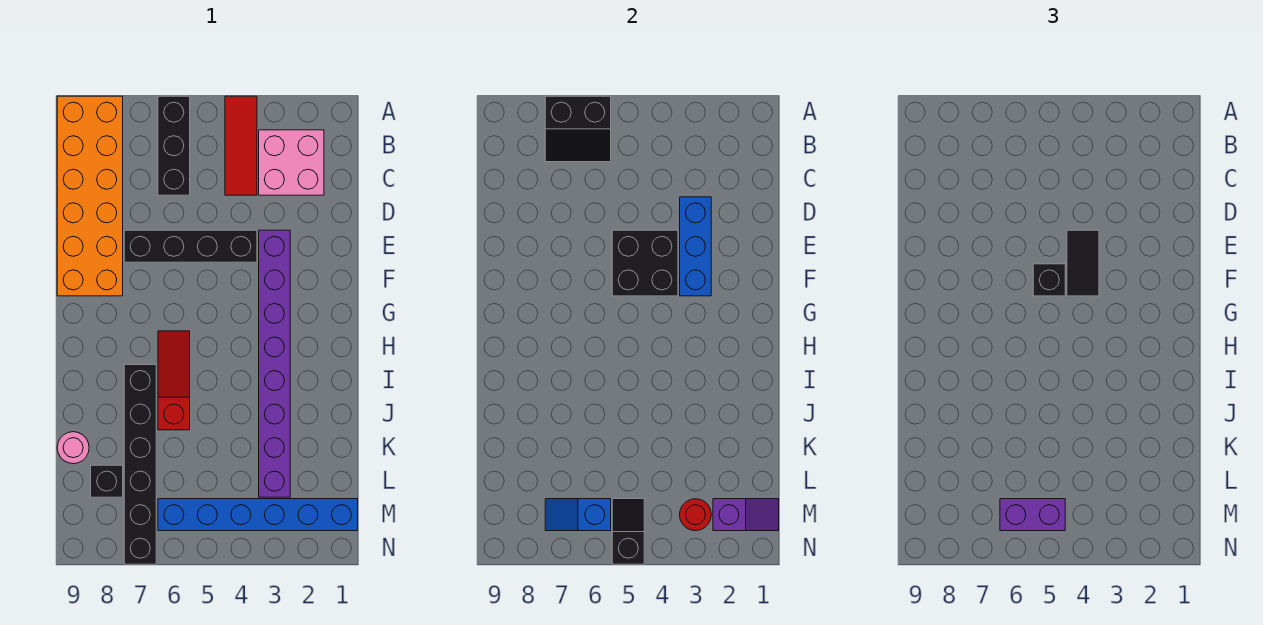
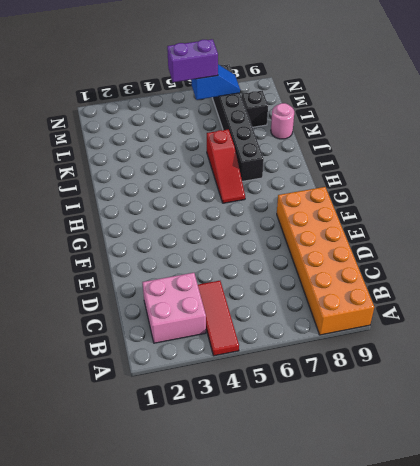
none -> black 1x3 brick [158,96,190,195]
none -> purple 1x8 brick [259,230,290,497]
none -> black 1x4 brick [124,230,257,262]

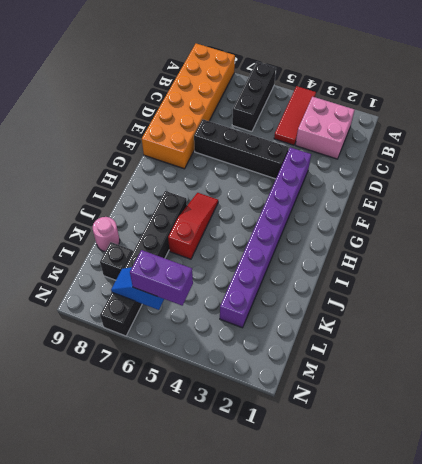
none -> blue 1x6 brick [158,499,358,531]
none -> black 2x2 slope [545,96,611,162]
none -> blue 1x3 brick [680,197,711,296]

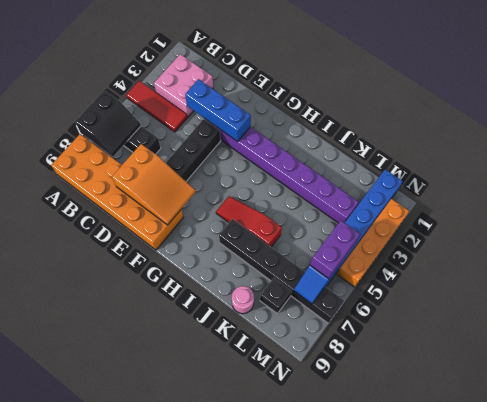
orange 2x3 slope [112,144,196,225] -> none
orange 1x4 brick [337,199,409,287] -> none
none -> black 2x2 brick [612,230,678,296]
none -> purple 1x2 slope [713,499,779,531]
none -> red 1x1 round brick [680,499,711,531]

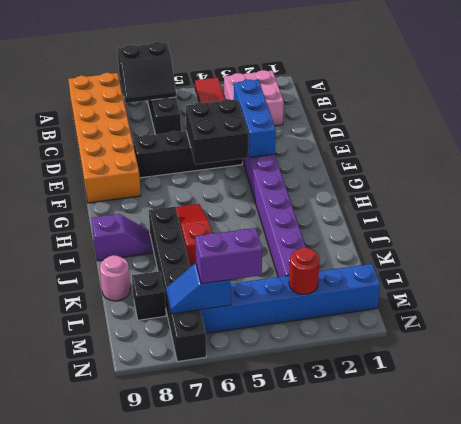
purple 1x2 slope [92,214,153,261] -> purple 1x2 slope moved to [713,499,779,531]
none -> black 1x2 slope [612,499,644,564]
none -> black 1x2 tile [1067,230,1099,296]
none -> black 1x1 brick [1033,264,1065,296]

